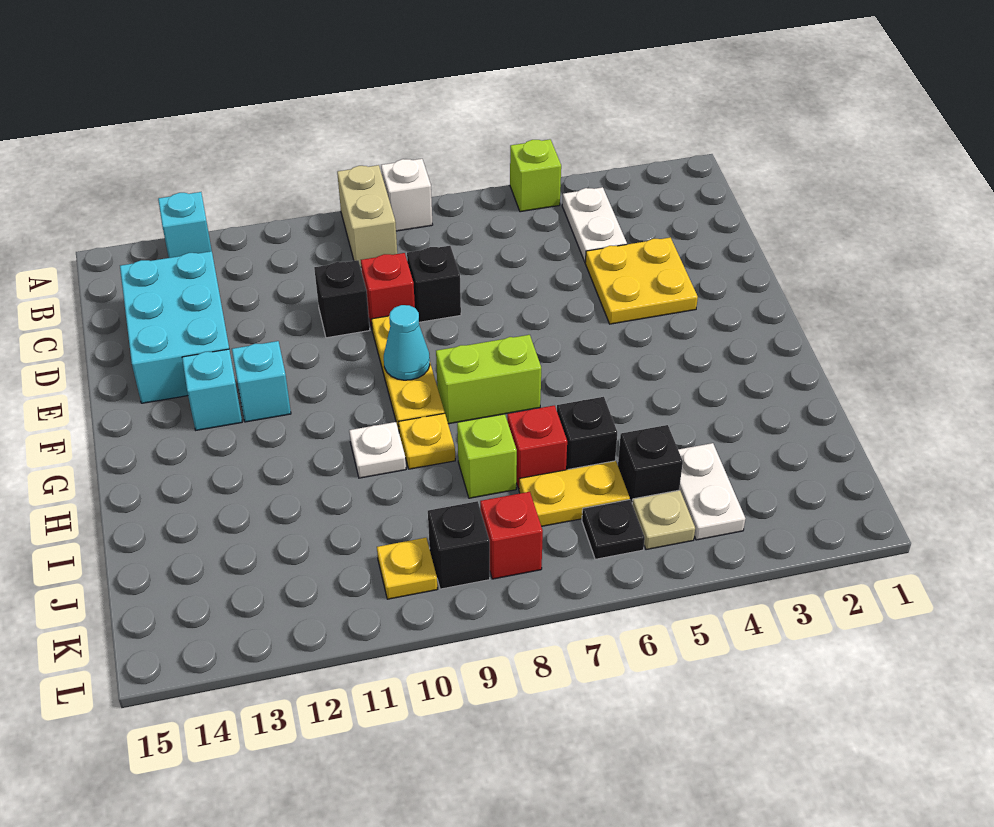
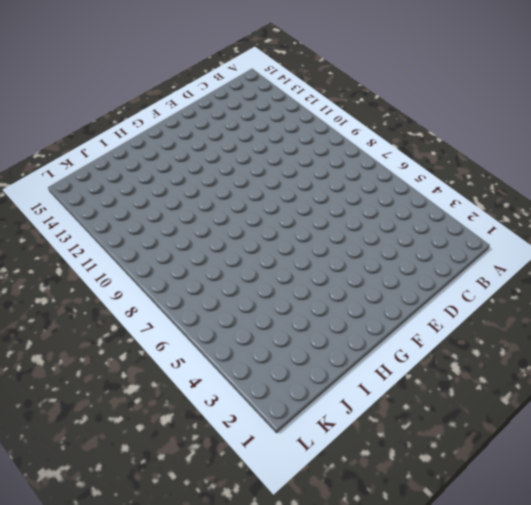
none -> lime 1x1 brick [510,139,561,212]
none -> white 1x1 brick [381,159,433,231]
none -> tan 1x2 brick [337,165,397,267]

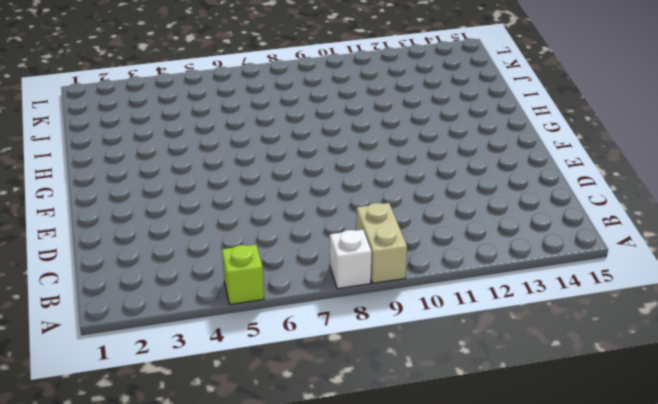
none -> cyan 1x1 brick [158,192,212,258]
none -> white 1x2 plate [562,187,627,262]
none -> cyan 2x3 brick [120,251,229,403]

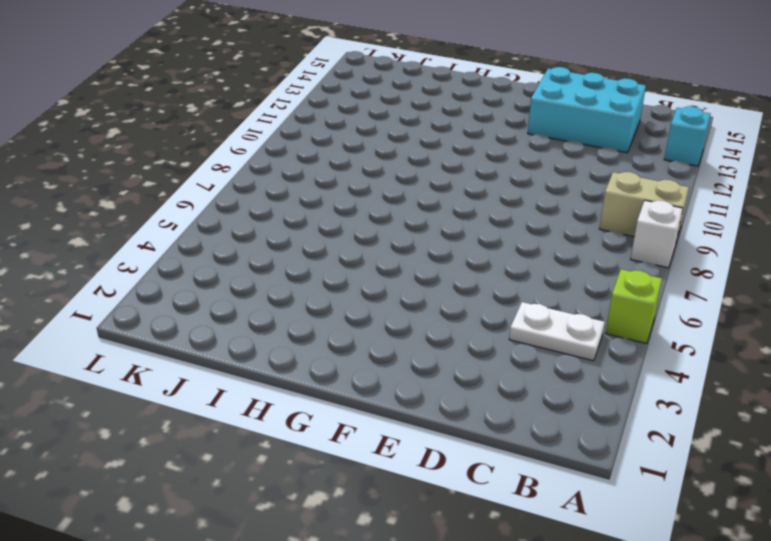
none -> yellow 2x2 plate [585,238,698,324]
none -> black 1x1 brick [407,246,461,322]
none -> red 1x1 brick [361,253,415,328]

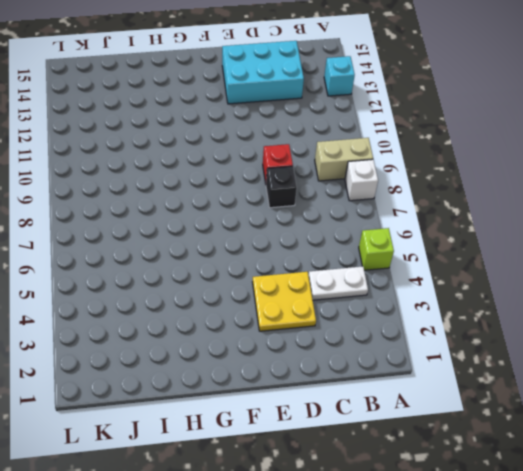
none -> black 1x1 brick [314,260,370,338]
none -> yellow 1x3 plate [371,316,444,431]
none -> cyan 1x1 brick [232,341,291,422]

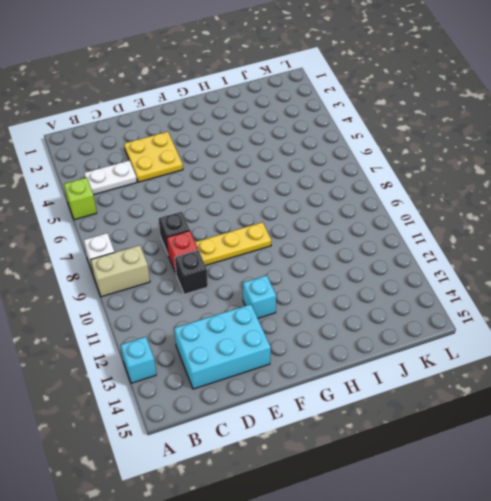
none -> cyan 1x1 brick [182,349,242,430]
none -> lime 1x2 brick [436,335,541,424]
none -> yellow 1x1 plate [399,413,455,469]

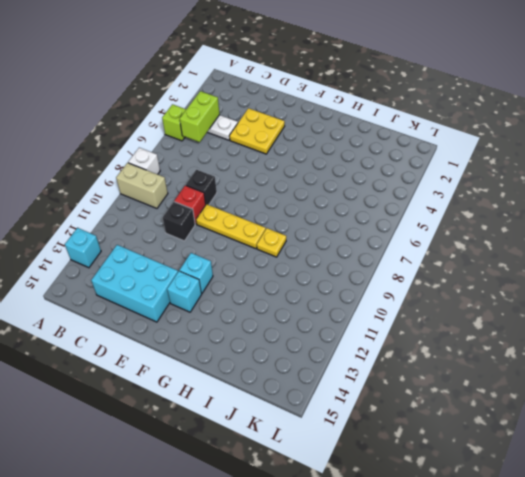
lime 1x2 brick [180,91,220,142] -> lime 1x2 brick moved to [436,335,541,424]
none -> white 1x1 plate [349,422,406,478]
none -> black 1x1 brick [557,397,617,470]
none -> red 1x1 brick [507,405,567,489]

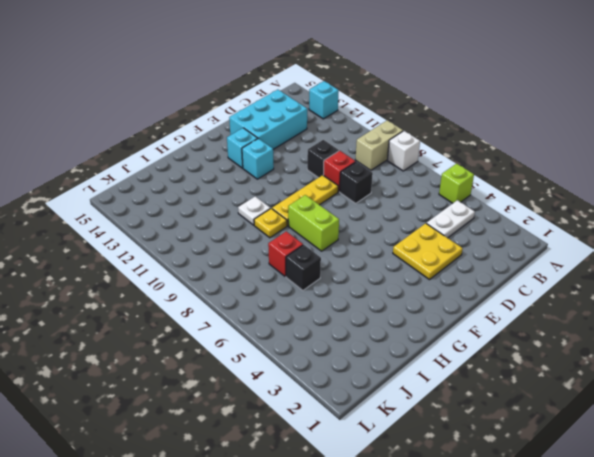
none -> lime 1x1 brick [457,414,517,498]
none -> white 1x2 plate [678,443,746,540]
none -> black 1x1 brick [618,425,683,502]

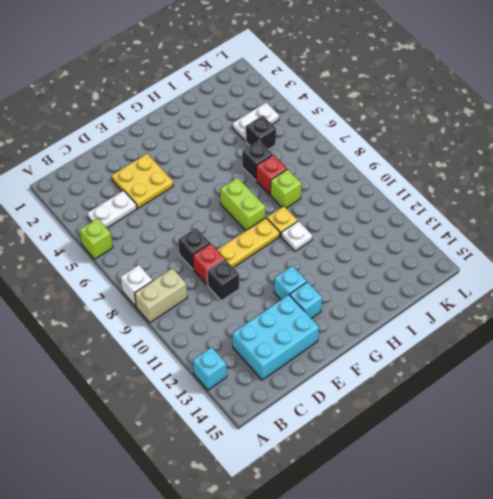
none -> yellow 1x2 plate [519,461,630,526]
none -> tan 1x1 plate [632,490,695,550]
none -> black 1x1 plate [582,500,645,559]

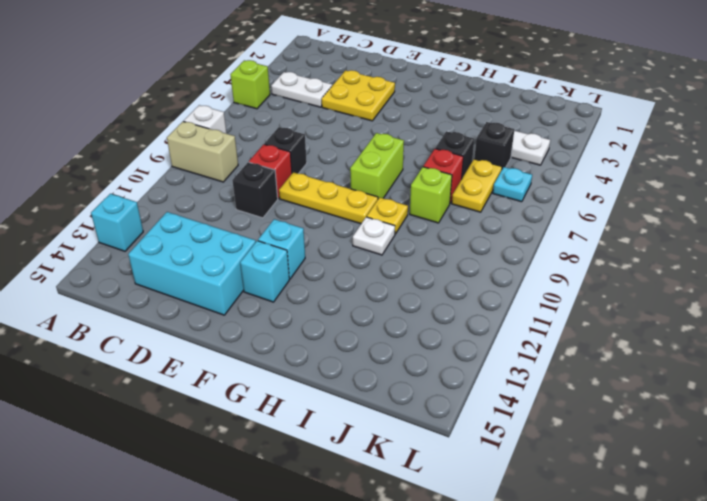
cyan 1x1 plate [493,167,532,202] -> black 1x1 plate [582,500,645,559]
none -> tan 1x1 plate [632,490,695,550]
none -> red 1x1 brick [480,492,543,579]
none -> black 1x1 brick [428,501,490,589]

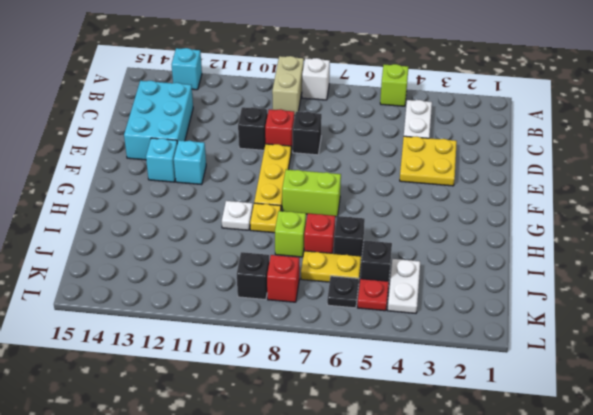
red 1x1 plate [357,279,389,311] -> tan 1x1 plate [632,490,695,550]
none -> yellow 1x1 plate [377,538,437,599]
none -> cyan 1x1 cone [384,305,430,380]

